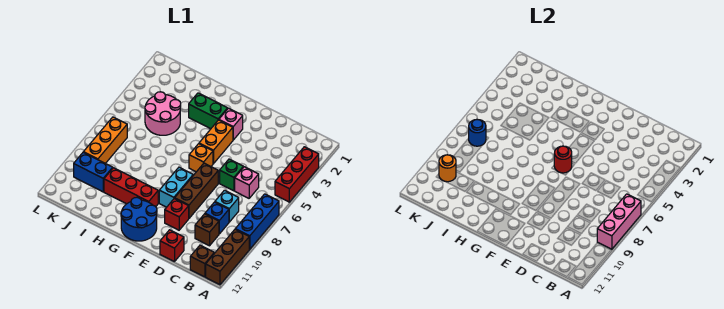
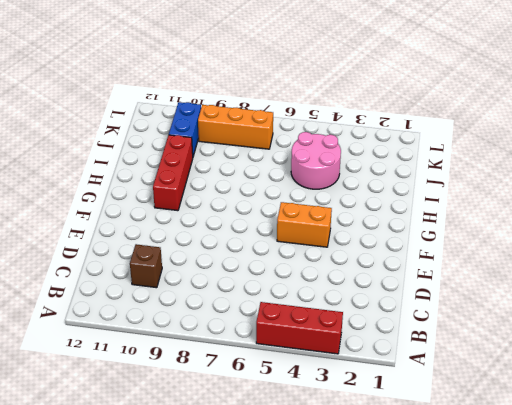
none -> blue 1x3 brick [235,194,279,249]
none -> brown 1x3 brick [206,229,249,285]
none -> brown 1x1 brick [190,245,214,277]

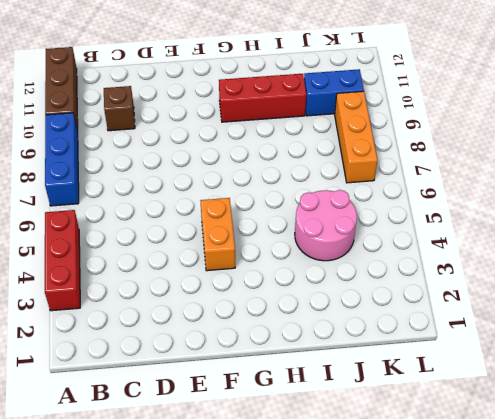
none -> brown 1x1 brick [190,245,214,277]
none -> pink 1x1 brick [235,167,259,198]
none -> cyan 1x1 brick [215,190,239,222]

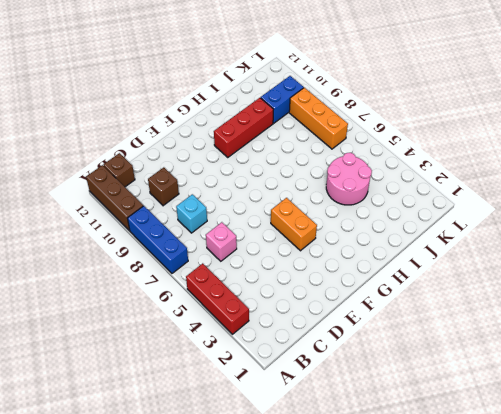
none -> blue 1x1 brick [205,202,229,234]
none -> green 1x1 brick [220,159,243,191]
none -> red 1x1 brick [160,230,184,262]

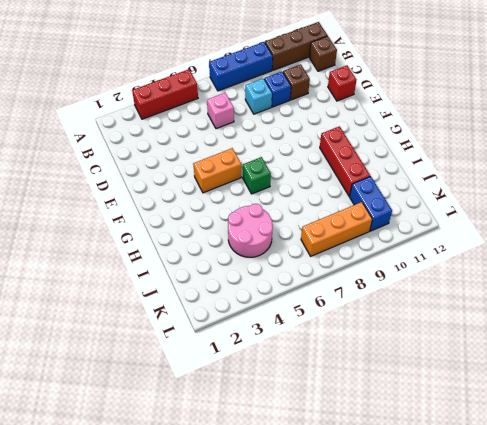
green 1x1 brick [243,157,271,194] -> green 1x1 brick moved to [220,159,243,191]
none -> brown 1x3 brick [175,163,218,218]
none -> red 1x1 brick [165,198,189,230]
none -> pink 1x1 brick [219,108,243,140]

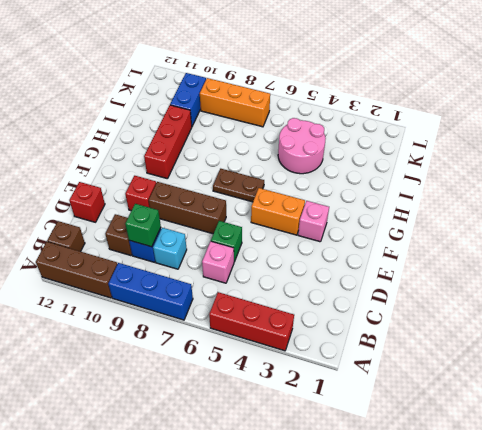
green 1x1 brick [125,204,161,247] -> none
brown 1x2 plate [213,169,264,202] -> none
none -> orange 1x1 brick [189,144,213,172]
none -> cyan 1x2 brick [159,167,193,207]
none -> blue 2x2 round brick [121,197,157,241]

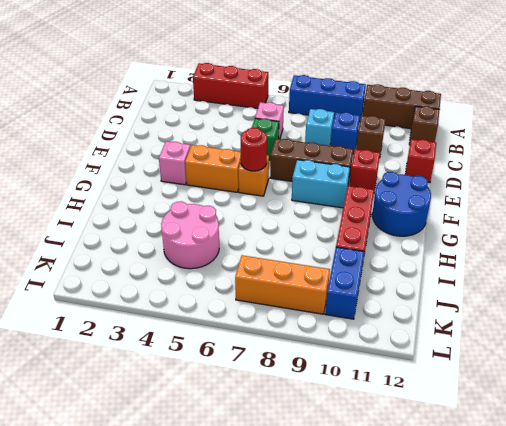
none -> green 1x2 brick [189,93,228,129]
none -> pink 1x3 brick [597,194,641,249]
none -> blue 1x1 round brick [469,119,486,146]

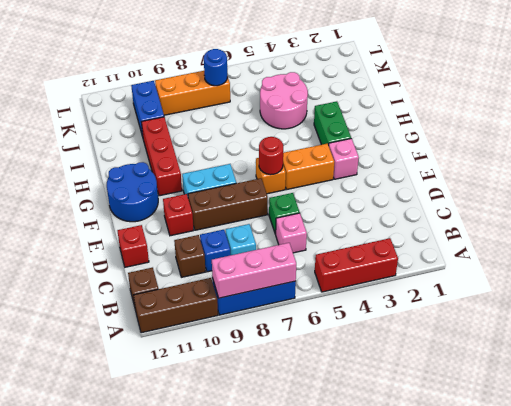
none -> orange 1x1 round brick [439,155,456,182]

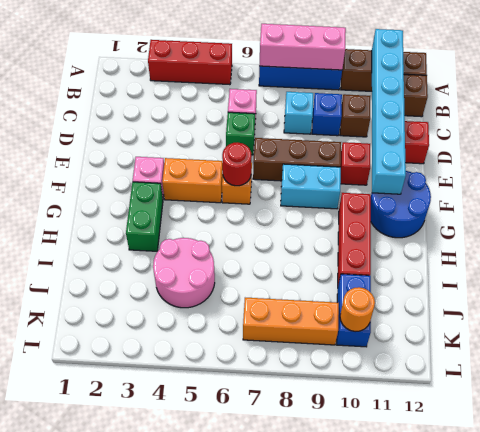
cyan 1x6 brick [372,29,406,194] -> none
none -> blue 1x1 round brick [469,119,486,146]

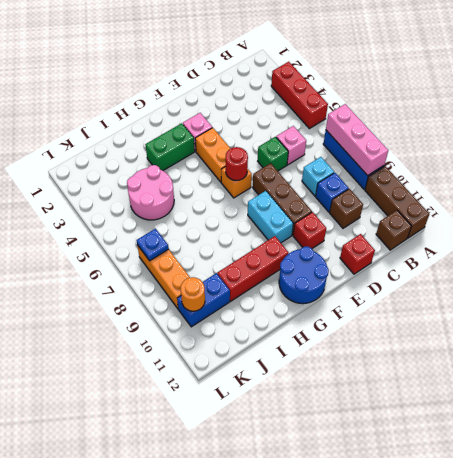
blue 1x1 plate [137,229,169,261] -> blue 1x1 round brick [469,119,486,146]

